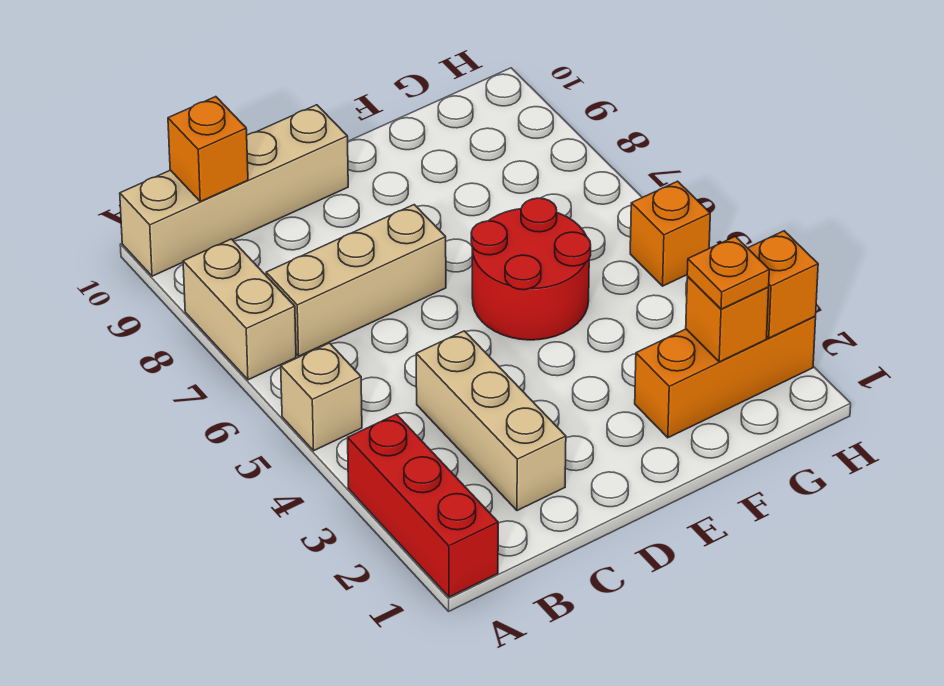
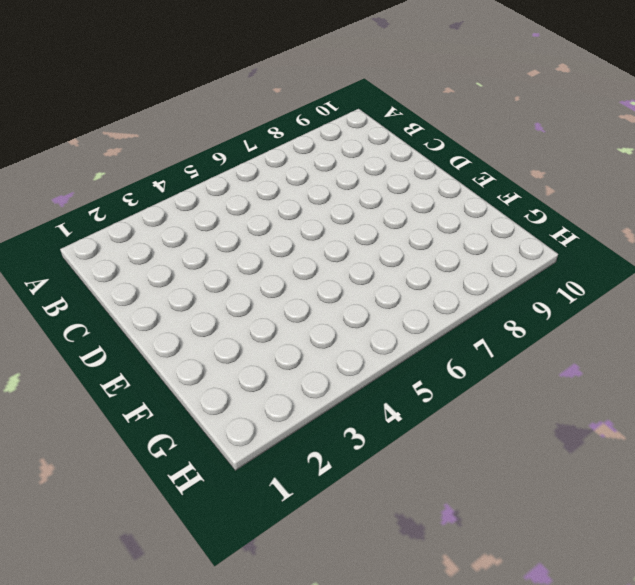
none -> red 1x3 brick [348,414,498,597]
none -> tan 1x1 brick [281,343,362,451]
none -> tan 1x2 brick [183,239,296,380]

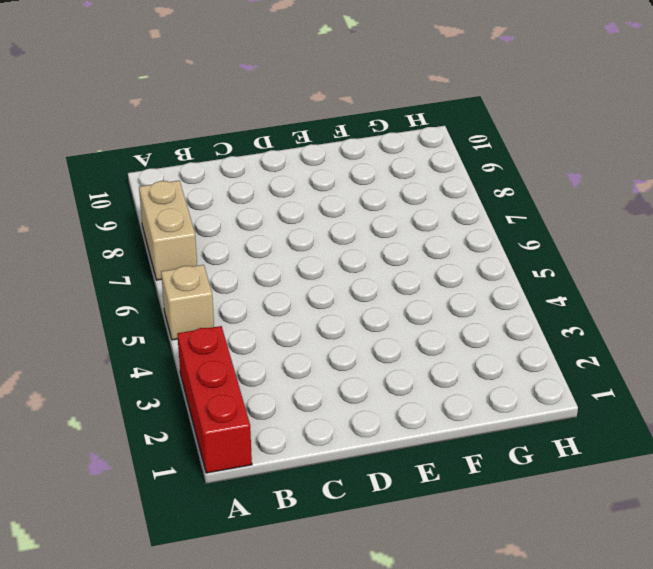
none -> tan 1x4 brick [120,105,348,276]
none -> tan 1x3 brick [266,205,446,356]
none -> tan 1x3 brick [416,331,566,511]

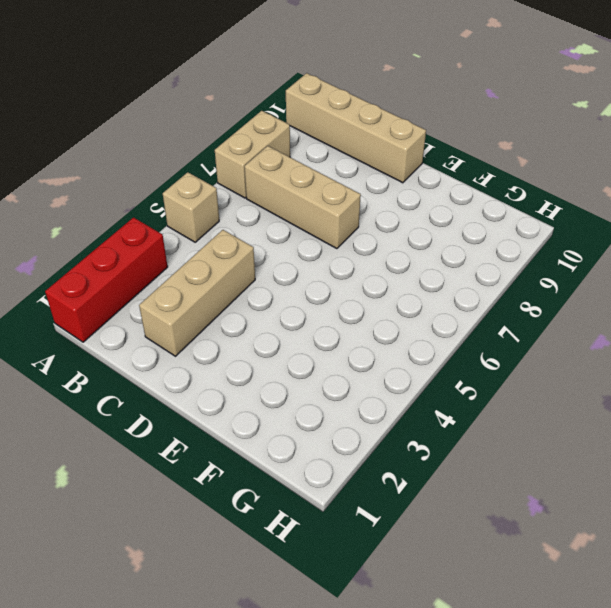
none -> red 2x2 round brick [471,198,591,340]
none -> orange 1x3 brick [635,316,816,438]
none -> orange 1x1 brick [630,181,710,286]

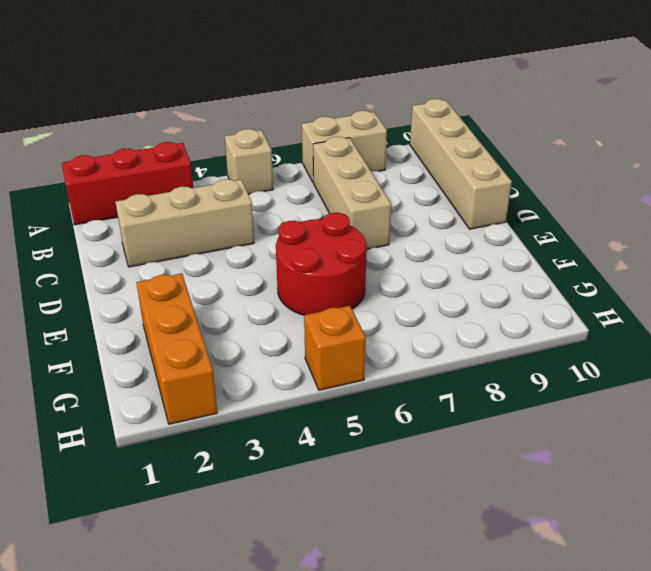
none -> orange 1x1 brick [168,97,248,202]
none -> orange 1x1 brick [686,277,769,362]
none -> orange 1x1 brick [748,231,818,338]

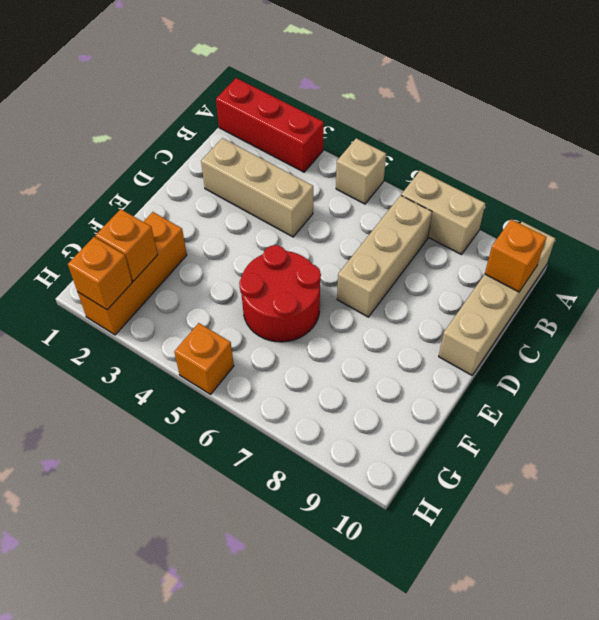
none -> orange 1x1 plate [687,236,769,309]

